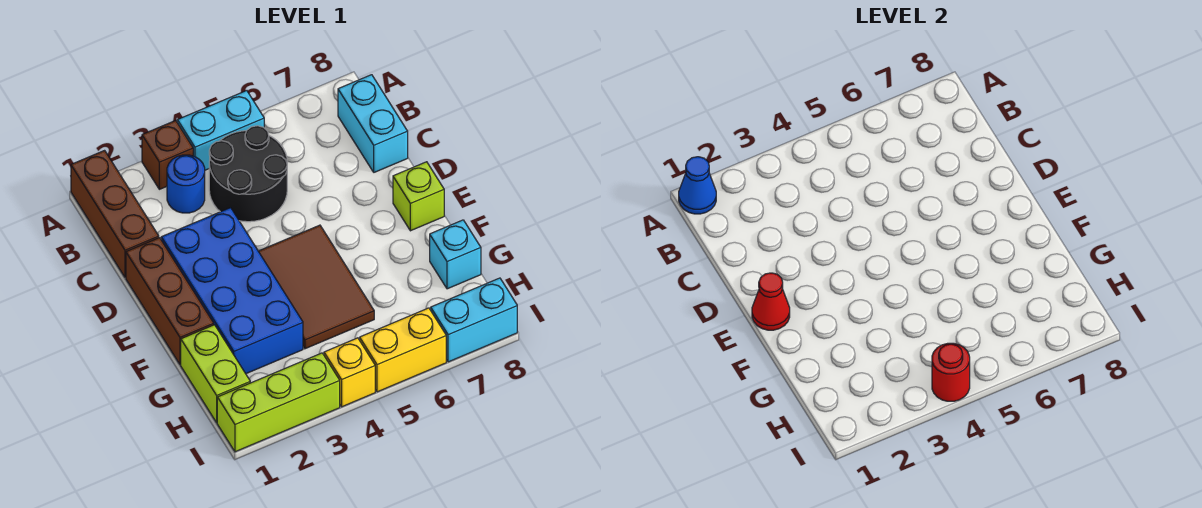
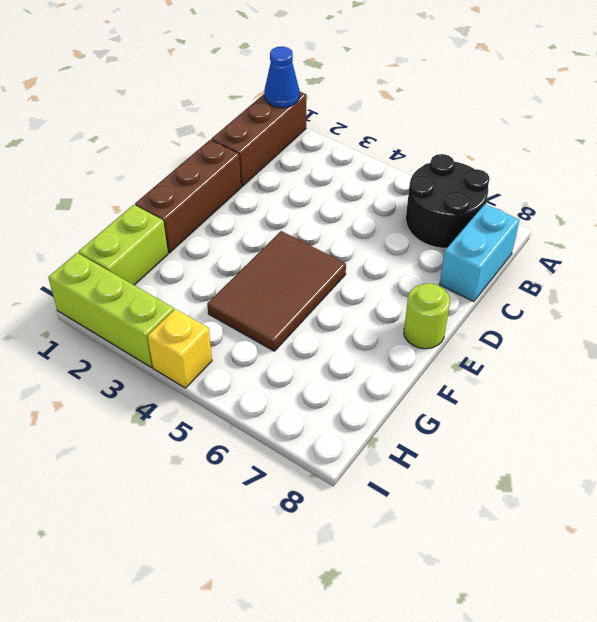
black 2x2 round brick [406,154,490,248] -> black 2x2 round brick moved to [209,126,287,222]
lime 1x1 round brick [404,283,450,349] -> lime 1x1 brick [393,162,444,231]
none -> brown 1x1 brick [142,120,193,189]
none -> cyan 1x2 brick [177,91,264,170]
none -> blue 1x1 round brick [167,155,205,213]

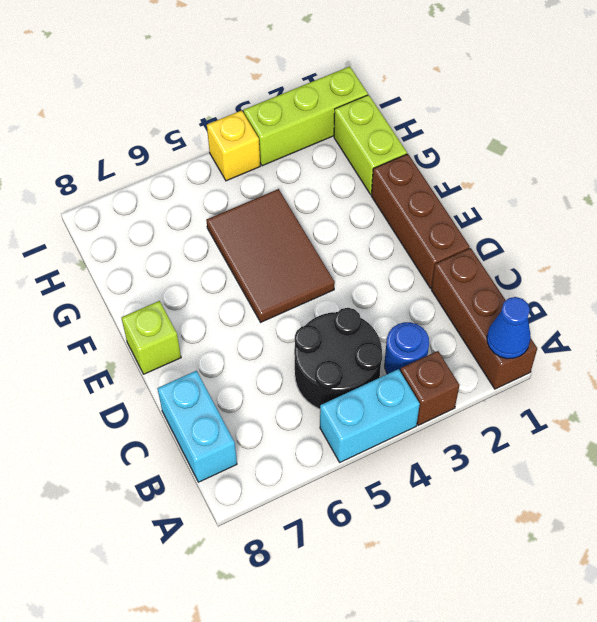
none -> blue 2x4 brick [161,208,303,374]
none -> cyan 1x1 brick [430,220,481,289]
none -> yellow 1x2 brick [360,308,446,392]

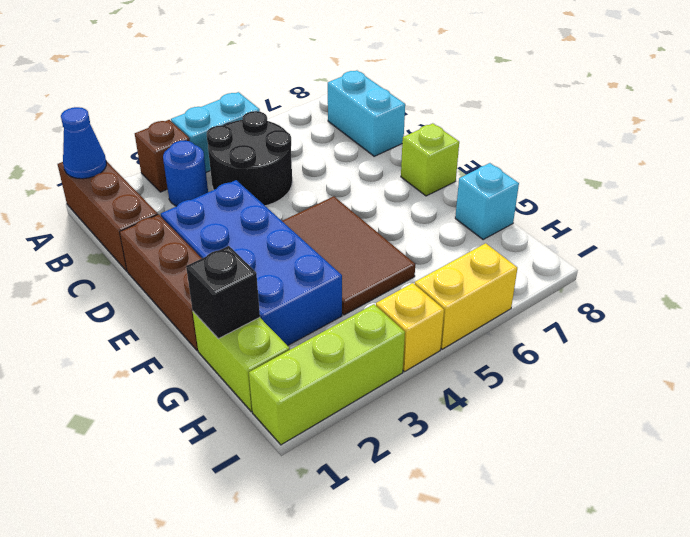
black 1x1 brick [186,246,260,339] -> none
none -> cyan 1x2 brick [431,278,517,362]
none -> red 1x1 cone [752,273,790,330]
none -> red 1x1 round brick [932,343,970,401]

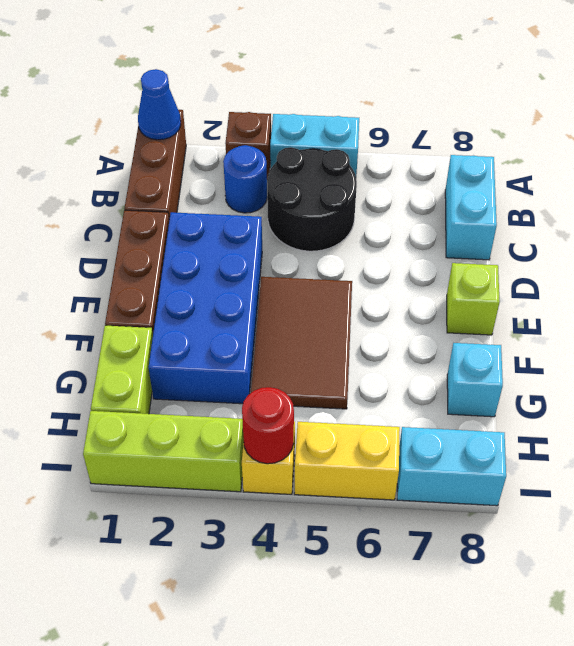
none -> red 1x1 cone [752,273,790,330]

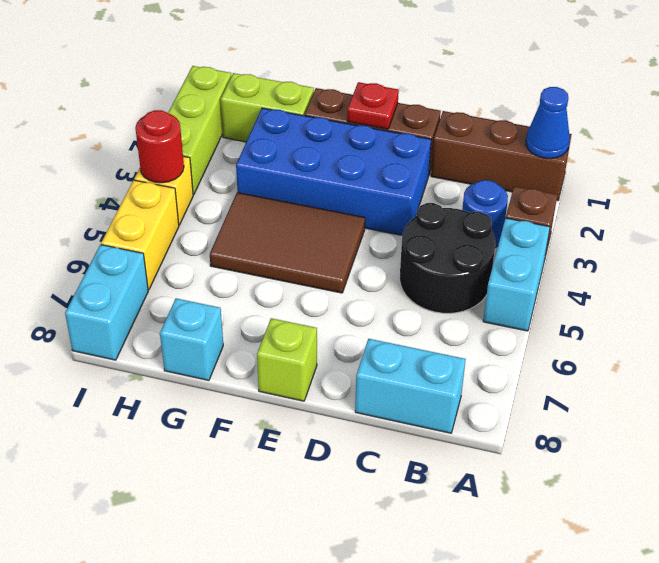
red 1x1 plate [347,82,399,129] -> red 1x1 cone [752,273,790,330]

